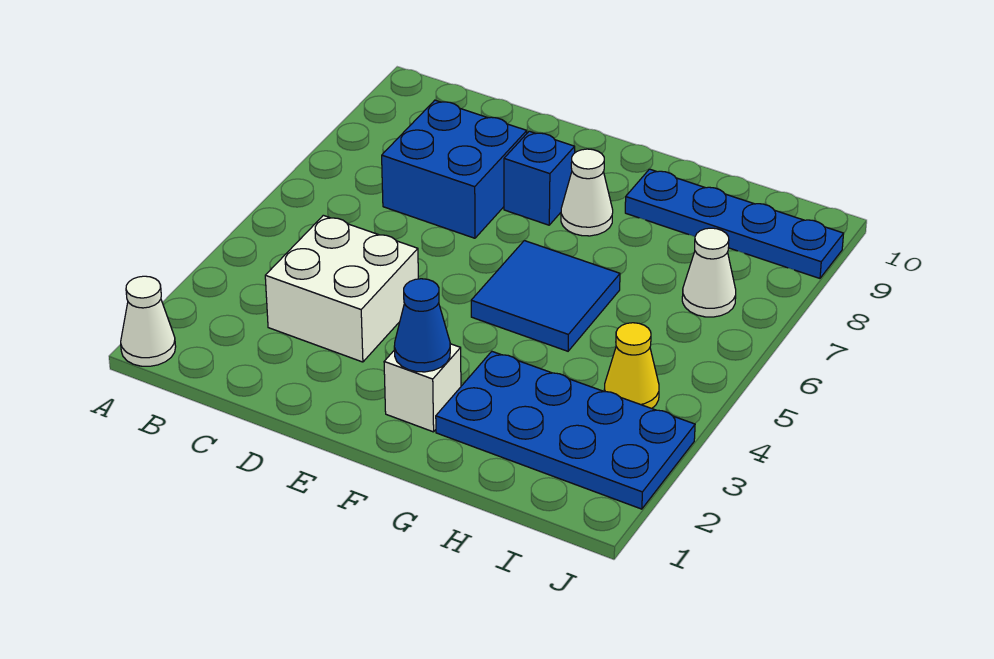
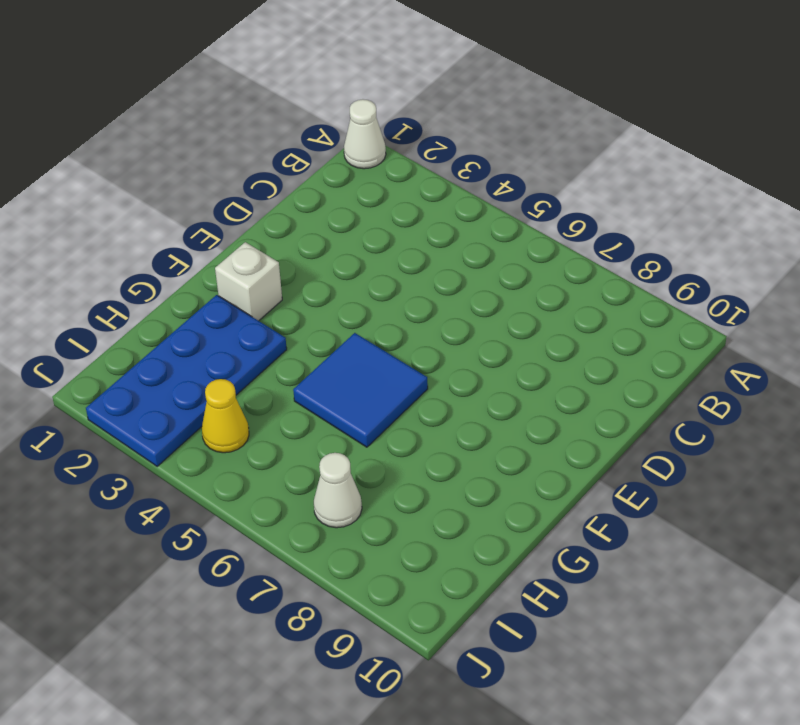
none -> white 2x2 brick [265,215,418,362]
none -> blue 2x2 brick [382,100,527,238]
none -> blue 1x1 brick [504,131,575,225]

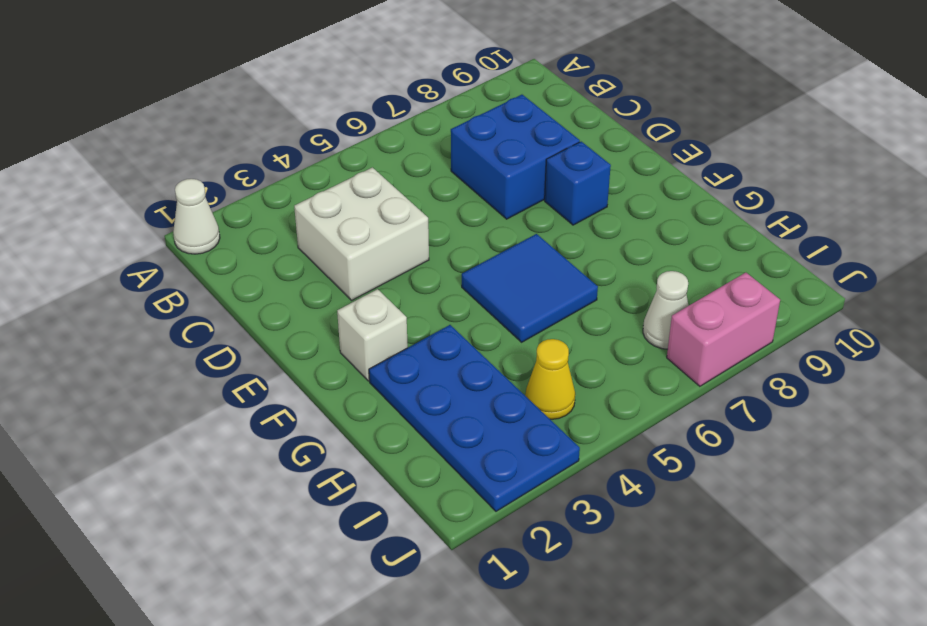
pink 1x2 brick [667,272,780,386] -> none
none -> white 1x1 cone [561,149,613,236]
none -> blue 1x4 plate [625,169,844,278]
none -> blue 1x1 cone [394,279,450,372]

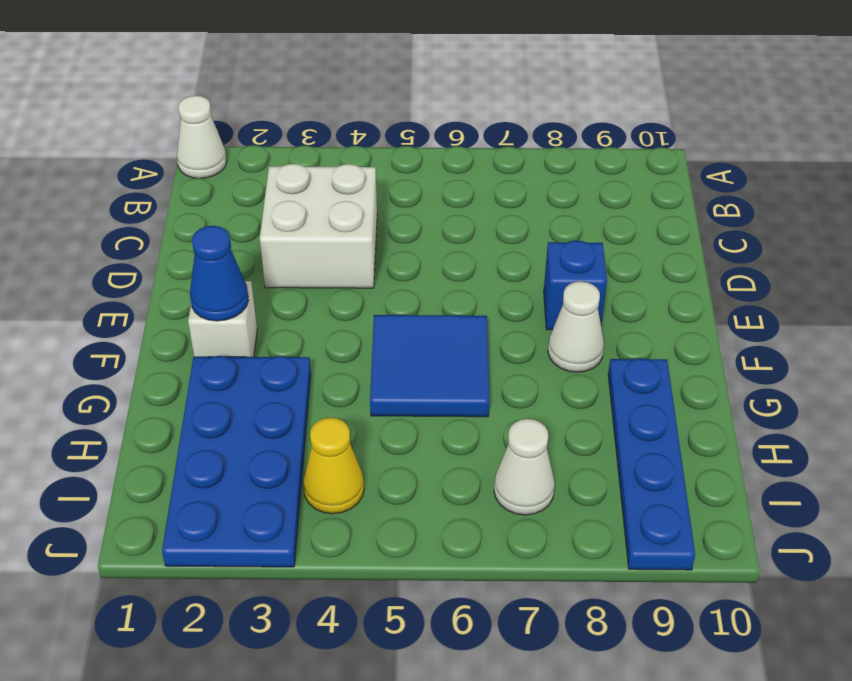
none -> blue 2x2 brick [382,100,527,238]

